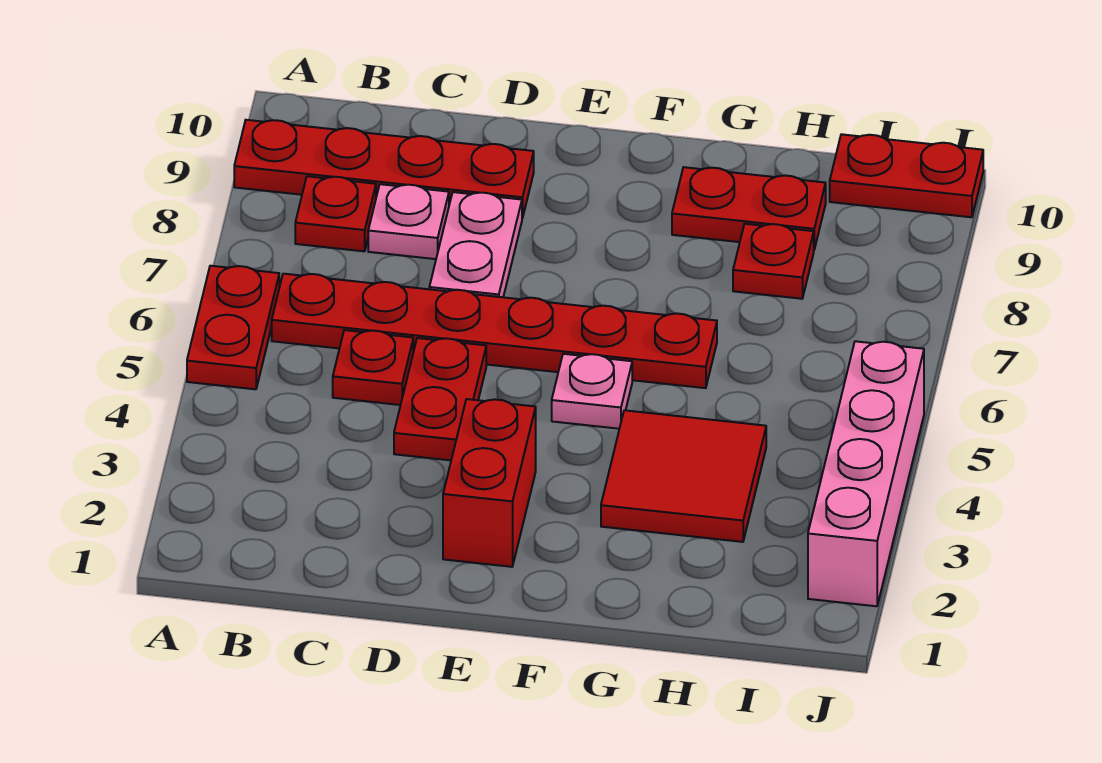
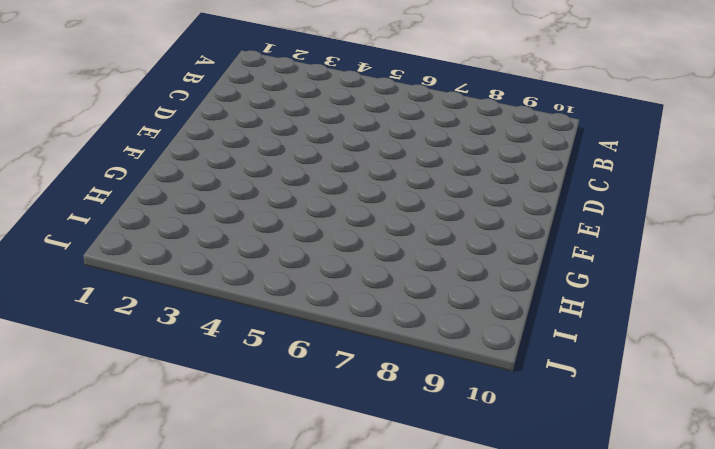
none -> red 1x2 plate [187,266,279,389]
none -> red 1x4 plate [234,120,534,218]
none -> red 1x6 plate [272,274,717,388]

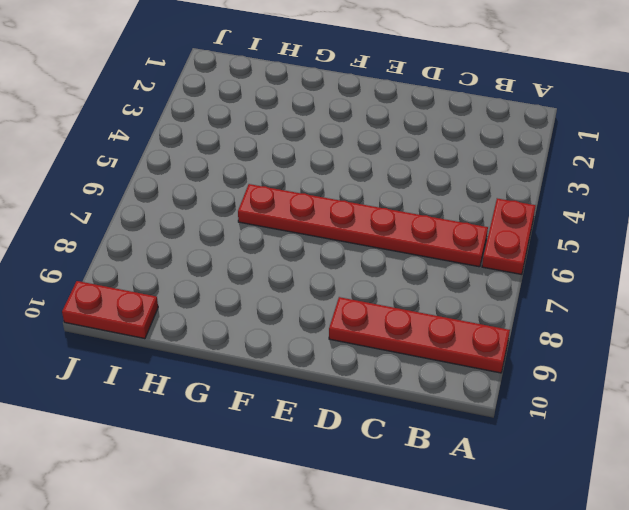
none -> red 1x1 plate [295,176,376,251]
none -> red 1x1 plate [333,330,413,405]
none -> pink 1x1 plate [368,184,449,259]

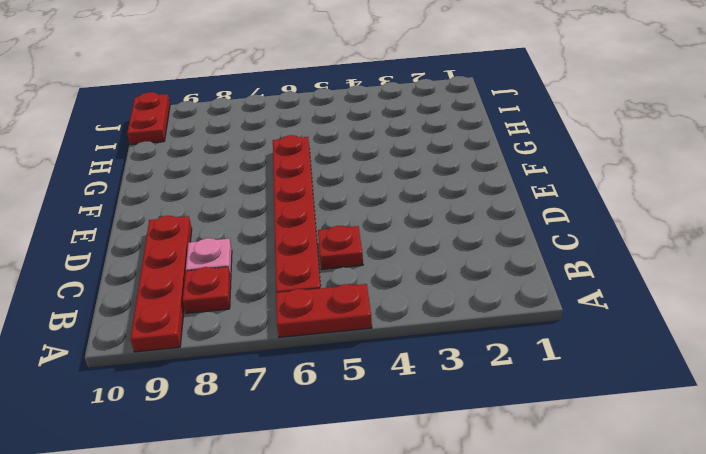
none -> red 1x2 plate [394,338,486,460]
none -> pink 1x2 plate [429,192,522,297]
none -> red 1x2 brick [443,399,536,567]

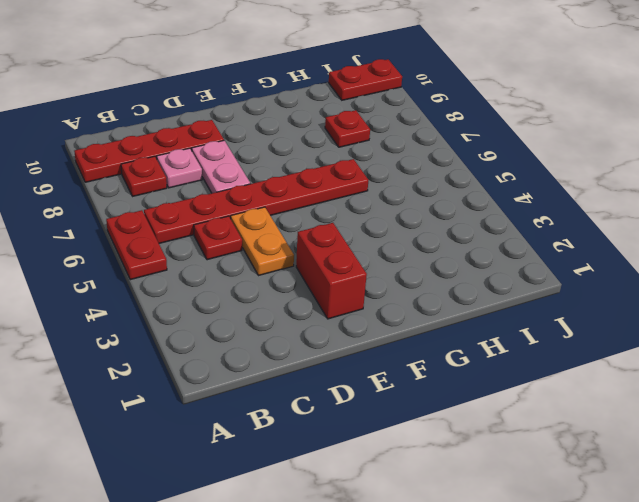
orange 1x2 plate [231,207,294,276] -> red 1x2 plate [394,338,486,460]
none -> pink 1x1 plate [552,354,632,429]
none -> red 2x2 tile [601,410,766,542]
none -> red 1x2 plate [672,167,826,249]

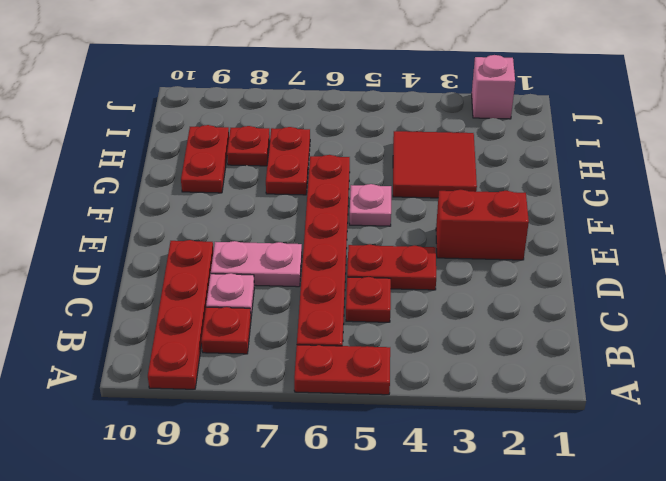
red 1x2 plate [266,127,310,195] -> red 1x2 plate moved to [830,134,983,217]
pink 1x1 brick [472,55,515,119] -> pink 1x4 brick [808,341,924,606]

